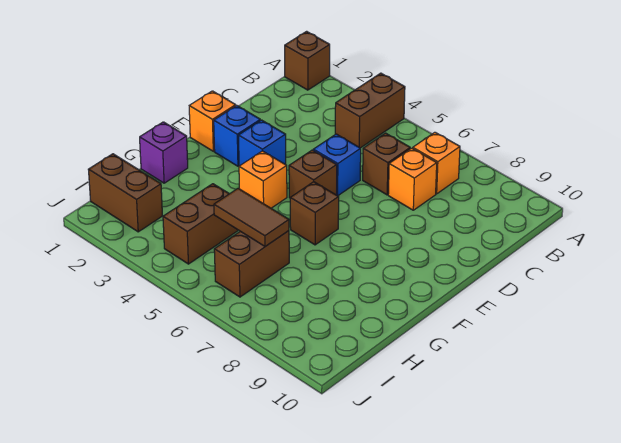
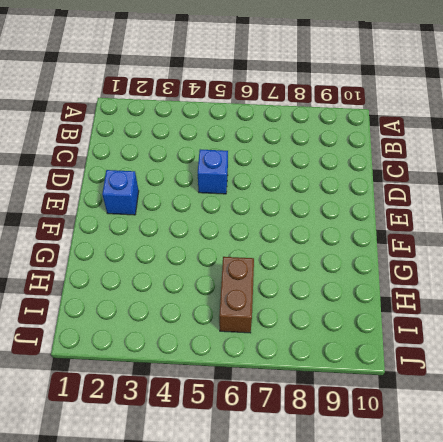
none -> brown 1x1 brick [285,31,330,90]
none -> brown 1x2 brick [335,73,405,148]
none -> orange 1x1 brick [413,132,460,194]

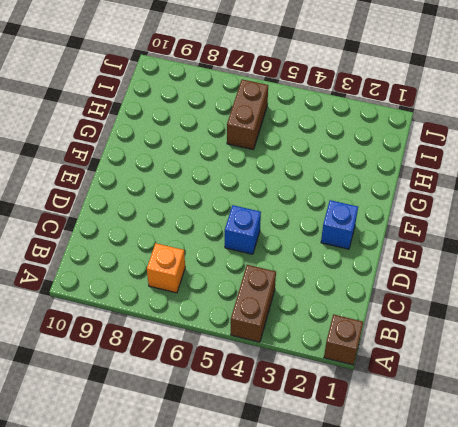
none -> brown 1x1 brick [363,133,410,195]
none -> orange 1x1 brick [388,148,437,210]
none -> orange 1x1 brick [189,91,236,151]

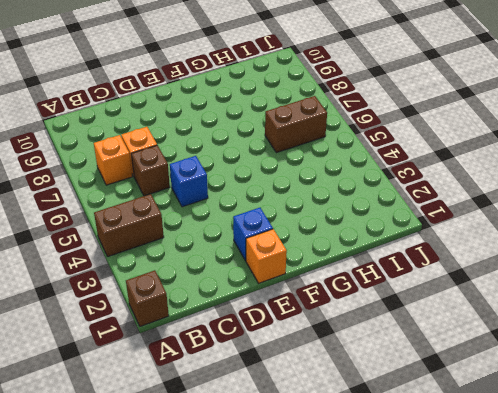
none -> blue 1x1 brick [238,120,286,166]
none -> brown 1x1 brick [289,150,337,198]
none -> orange 1x1 brick [239,151,287,208]

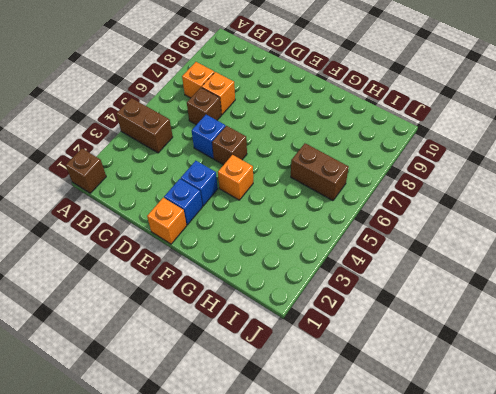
none -> brown 1x1 brick [290,182,339,245]
none -> purple 1x1 brick [140,122,188,183]
none -> brown 1x2 brick [163,184,238,264]

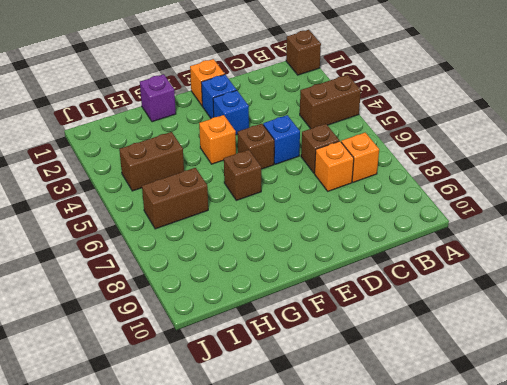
none -> brown 1x2 brick [88,154,163,232]
none -> brown 1x2 tile [214,188,289,246]

